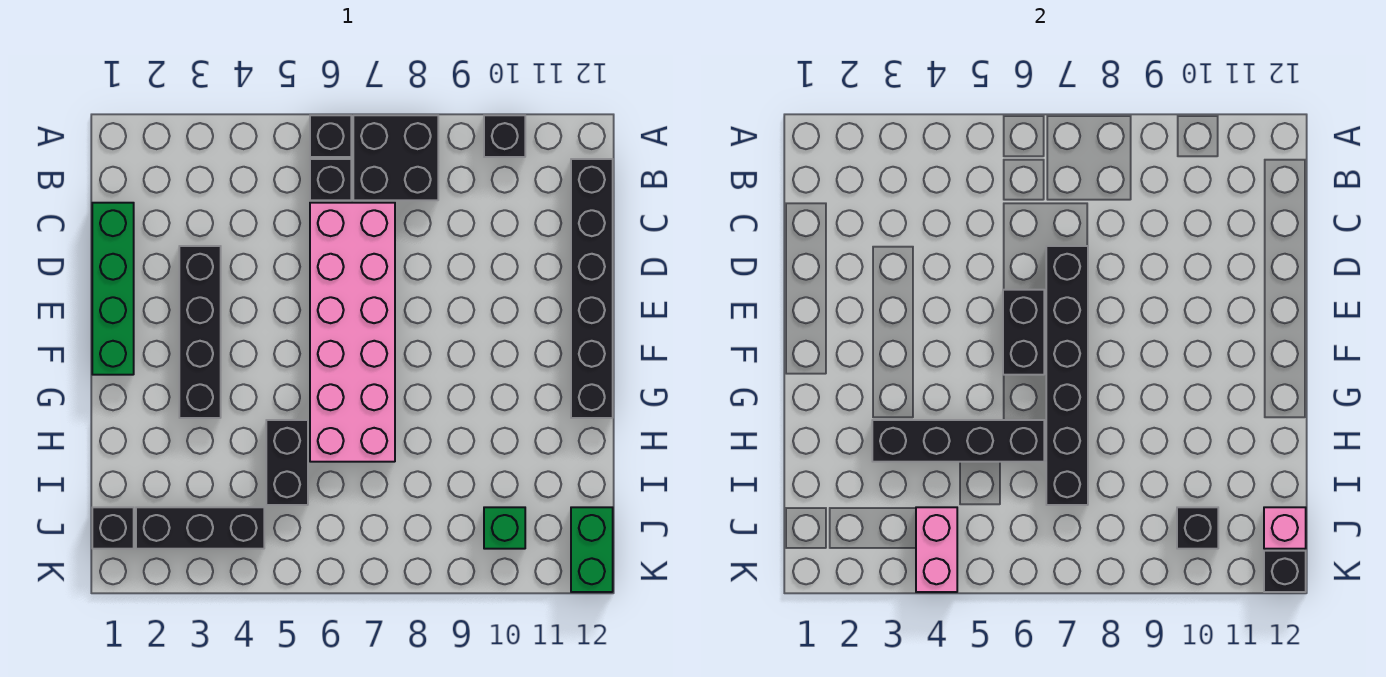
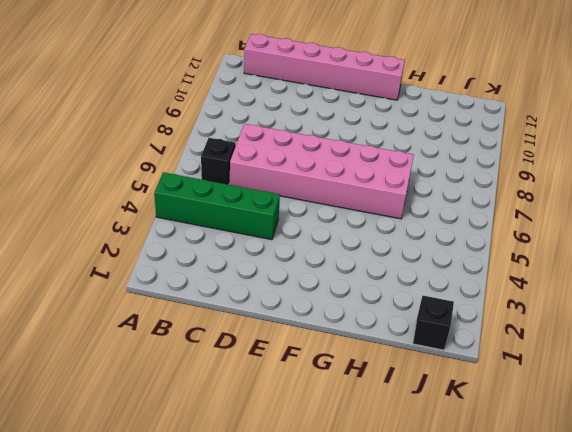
green 1x4 brick [154,172,280,240] -> green 1x4 brick moved to [92,203,134,375]
pink 1x6 brick [244,34,405,100] -> black 1x6 brick [571,159,613,418]
none -> black 1x1 brick [310,115,351,157]
none -> black 2x2 brick [353,115,438,200]
none -> black 1x1 brick [484,115,525,157]

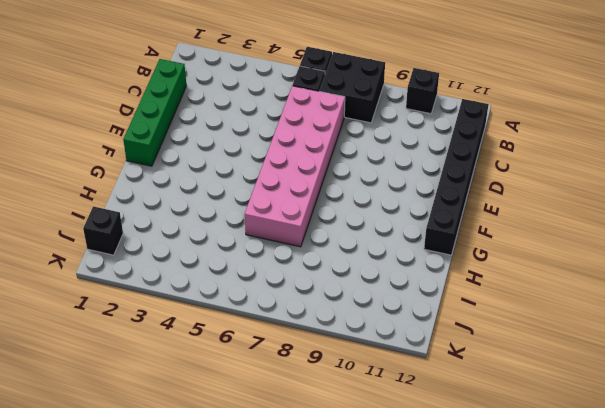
none -> black 1x4 brick [179,246,221,418]
none -> black 1x2 brick [266,420,308,505]
none -> black 1x3 brick [136,507,264,549]

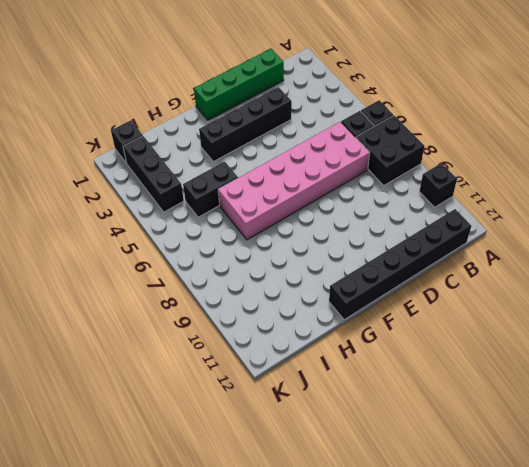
none -> green 1x1 brick [484,507,525,549]
none -> green 1x2 brick [571,507,613,592]
none -> black 1x6 brick [1046,246,1088,505]

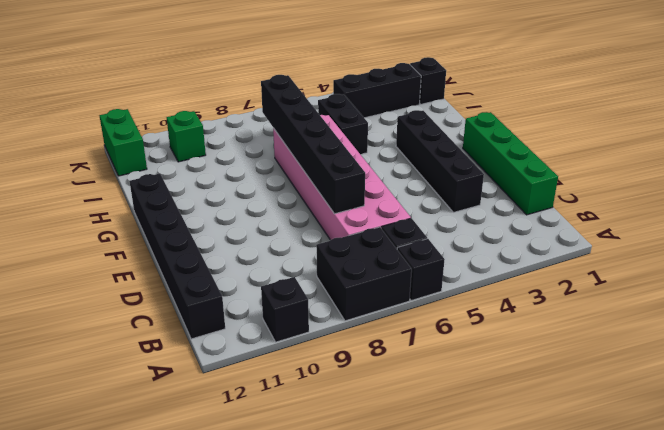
none -> black 1x2 brick [1003,290,1044,375]
none -> black 1x4 brick [872,420,1044,462]
none -> pink 1x2 brick [916,507,957,592]

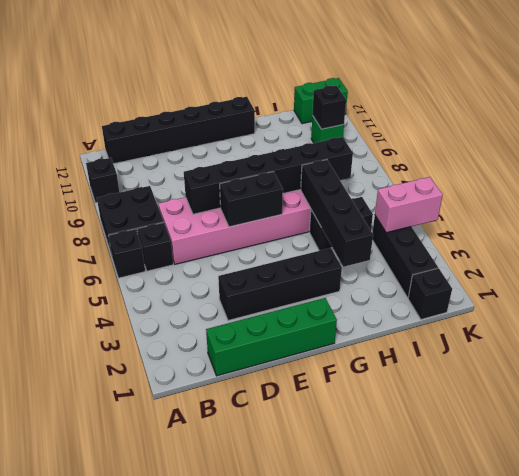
none -> pink 1x1 brick [1264,507,1306,549]
none -> black 1x1 brick [1264,551,1306,592]

